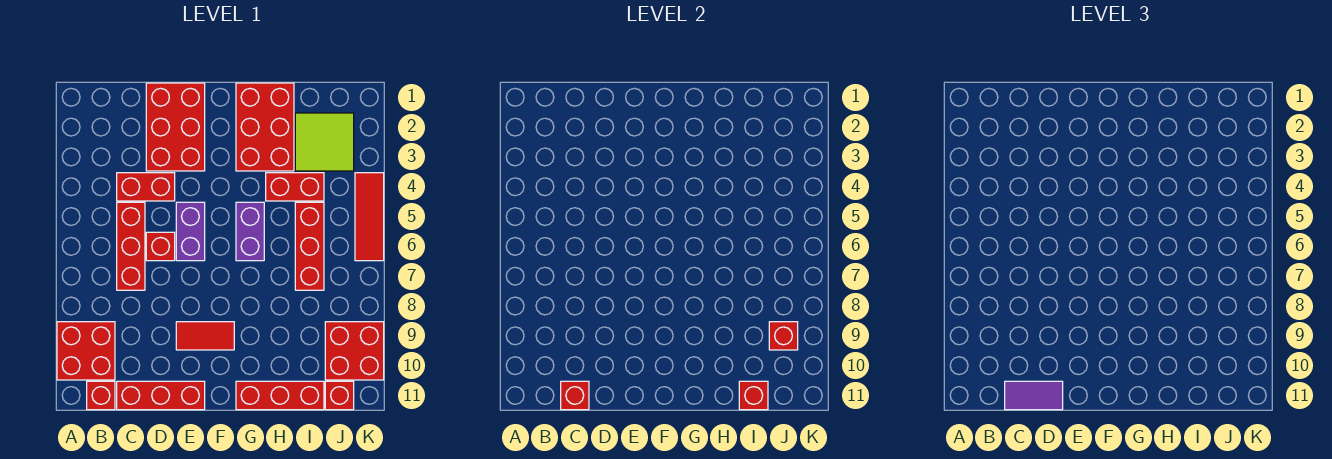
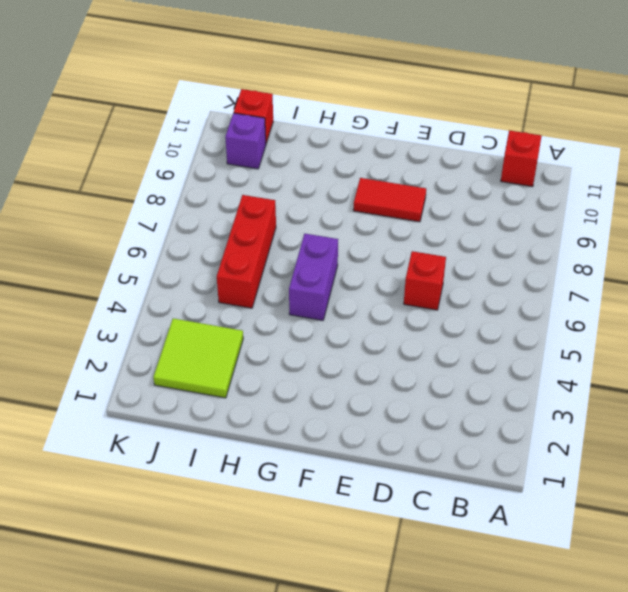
purple 1x1 brick [225,113,266,169] -> red 2x2 brick [325,322,384,380]
none -> red 2x2 brick [57,322,115,380]
none -> red 1x2 brick [117,173,175,201]
none -> red 1x3 brick [117,202,145,290]

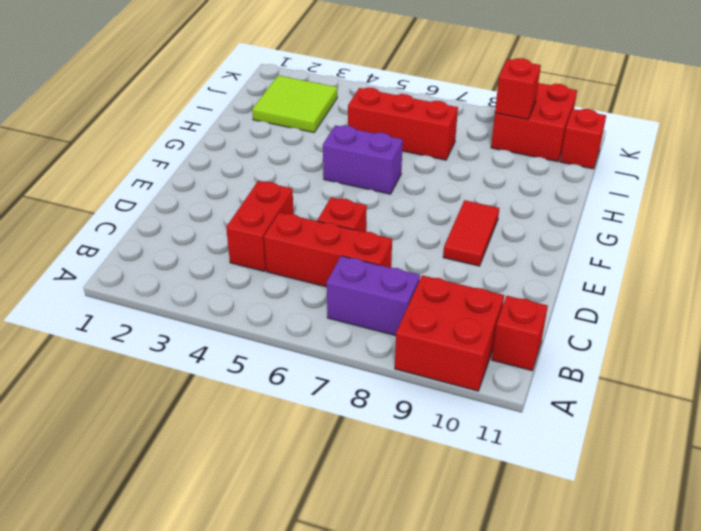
purple 1x2 brick [327,256,420,336] -> purple 1x2 brick moved to [176,202,205,261]
none -> red 1x3 brick [117,381,205,410]
none -> red 2x3 brick [146,83,205,171]
none -> red 2x3 brick [236,83,294,171]

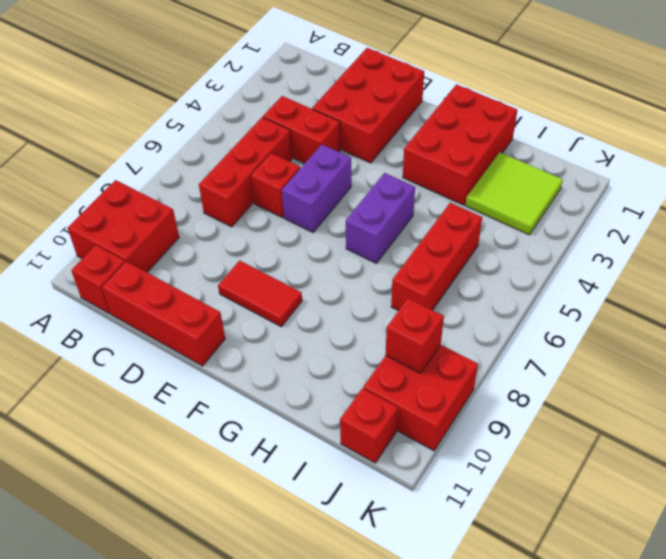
none -> red 1x3 brick [236,381,324,410]
none -> red 1x2 brick [266,173,324,201]
none -> red 1x3 tile [355,173,384,261]

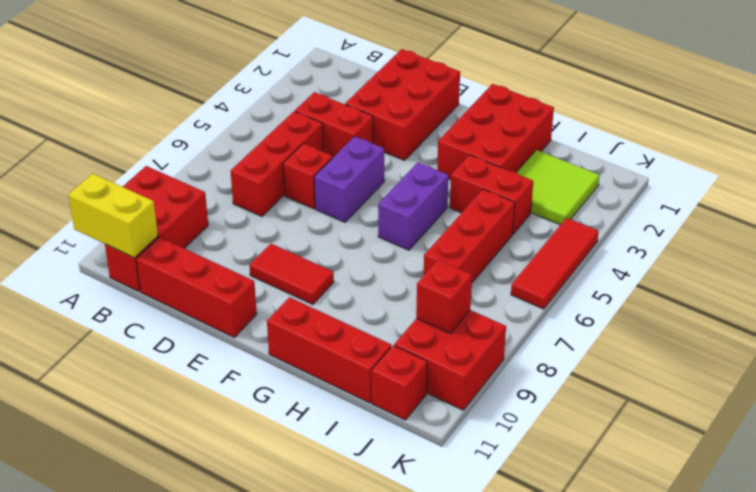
yellow 1x2 brick [69,174,158,258] -> none
none -> red 1x1 brick [561,381,589,410]
none -> red 1x1 brick [739,381,768,410]
none -> purple 1x2 tile [1005,381,1063,410]

